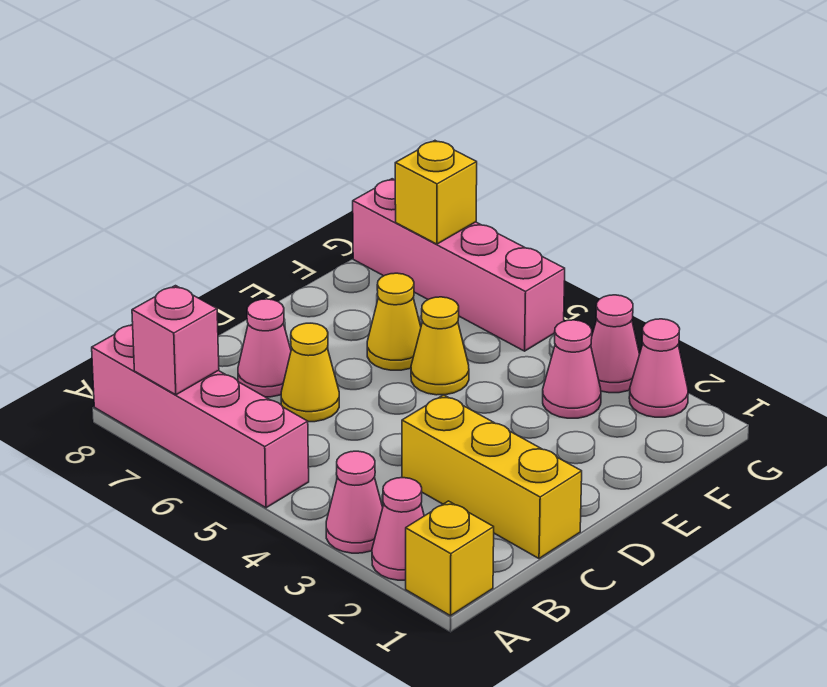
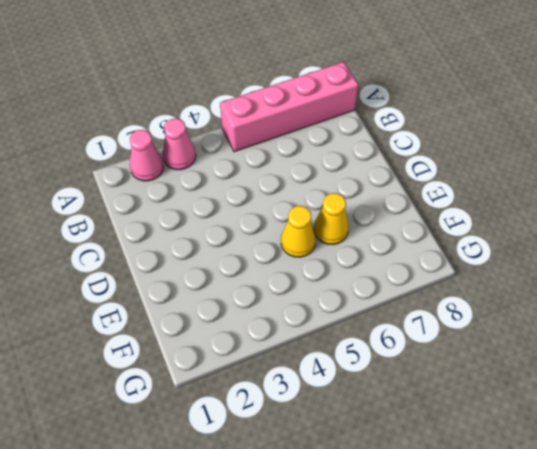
none -> yellow 1x1 brick [406,501,494,616]
none -> yellow 1x3 brick [402,395,582,559]
none -> yellow 1x1 cone [281,323,339,422]

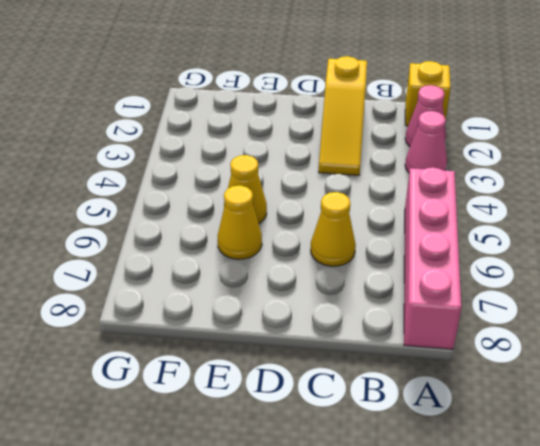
yellow 1x3 slope [319,56,367,175] -> yellow 1x3 brick [402,395,582,559]
none -> pink 1x1 cone [238,299,291,397]
none -> pink 1x1 cone [543,320,601,418]
none -> pink 1x1 cone [629,319,688,417]

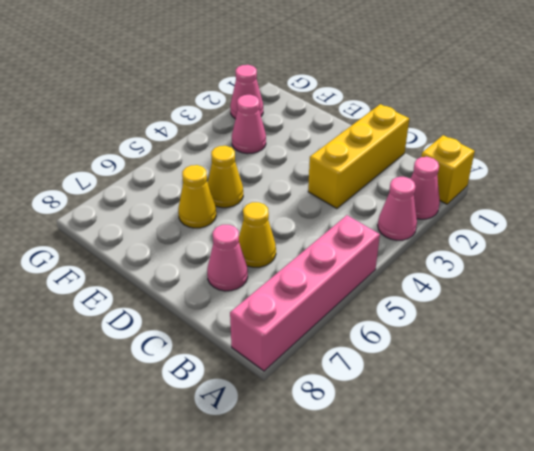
none -> pink 1x1 cone [591,295,640,393]
none -> pink 1x4 brick [353,179,565,351]
none -> pink 1x1 brick [132,286,219,395]

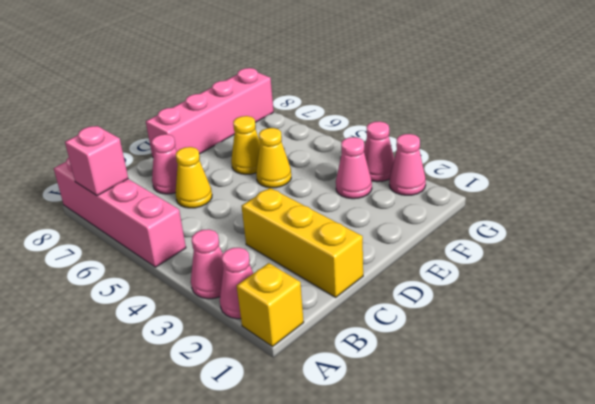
pink 1x4 brick [146,68,274,157] -> pink 1x4 brick turned to [353,179,565,351]
none -> yellow 1x1 brick [395,141,477,244]

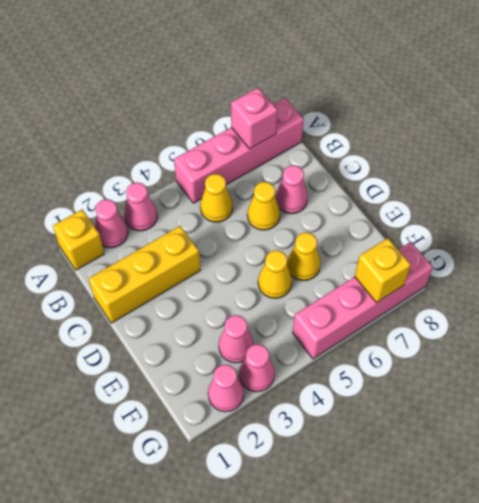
yellow 1x1 cone [200,174,233,222] -> none

